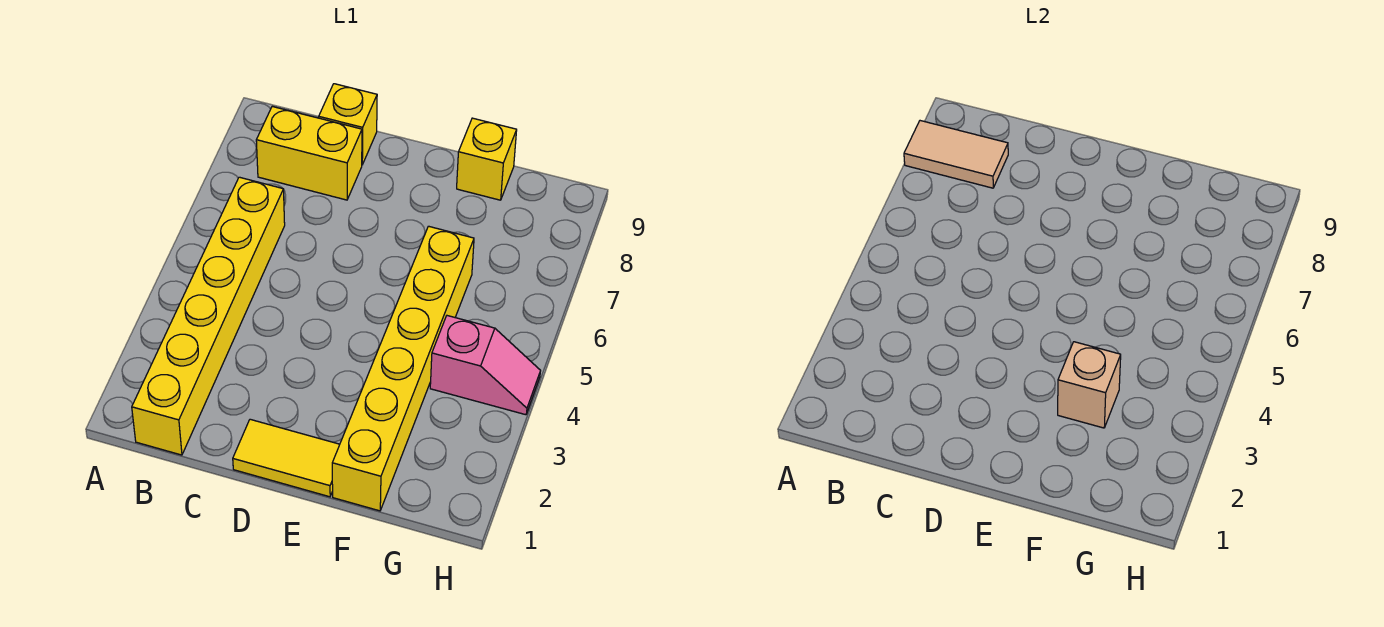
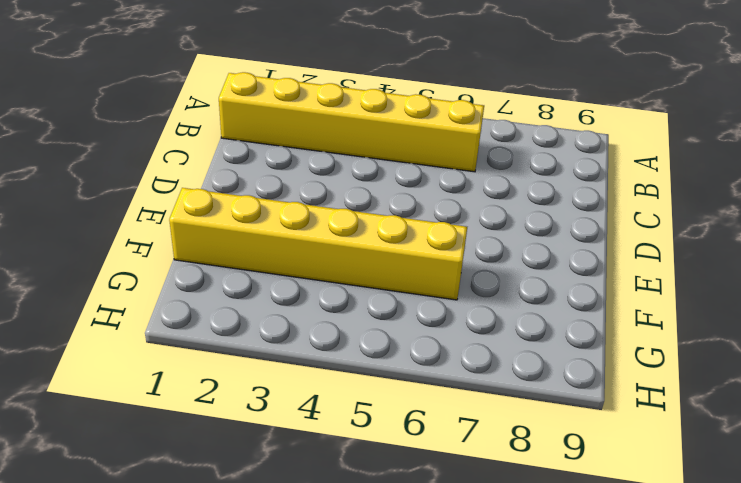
none -> yellow 1x2 brick [256,106,362,200]
none -> yellow 1x1 brick [319,84,377,165]

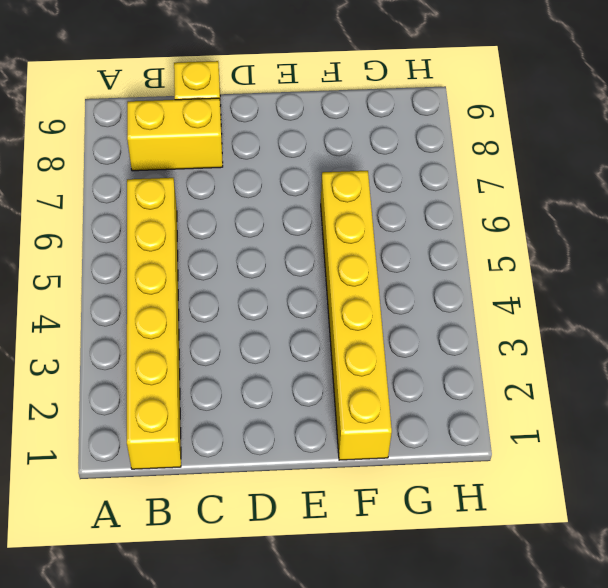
none -> yellow 1x2 tile [233,419,340,497]
none -> yellow 1x1 brick [457,118,517,200]

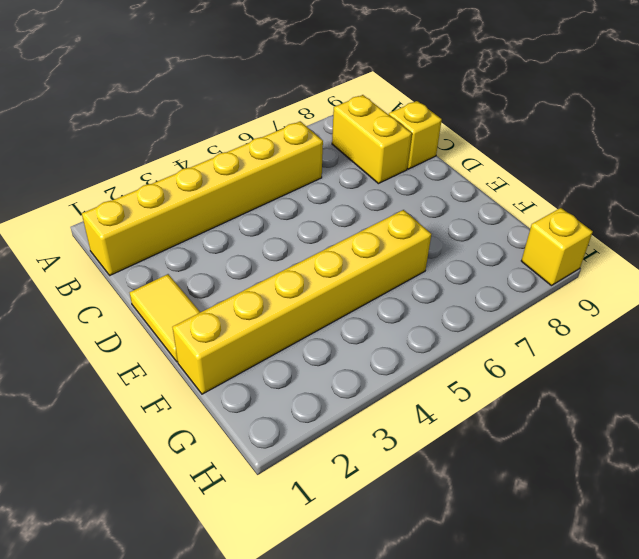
yellow 1x1 brick [521,208,593,286] -> yellow 1x1 brick moved to [457,118,517,200]
none -> pink 1x2 slope [430,316,541,415]
none -> tan 1x2 tile [904,121,1008,188]

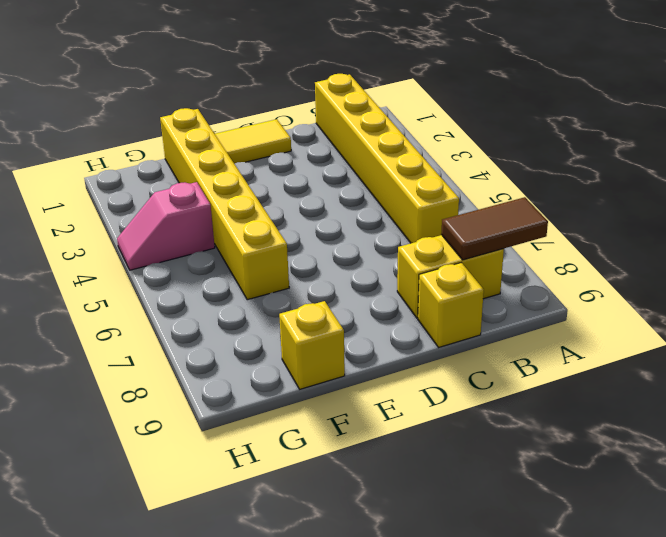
brown 1x2 tile [441,197,548,260] -> tan 1x2 tile [904,121,1008,188]
none -> tan 1x1 brick [1058,342,1121,428]

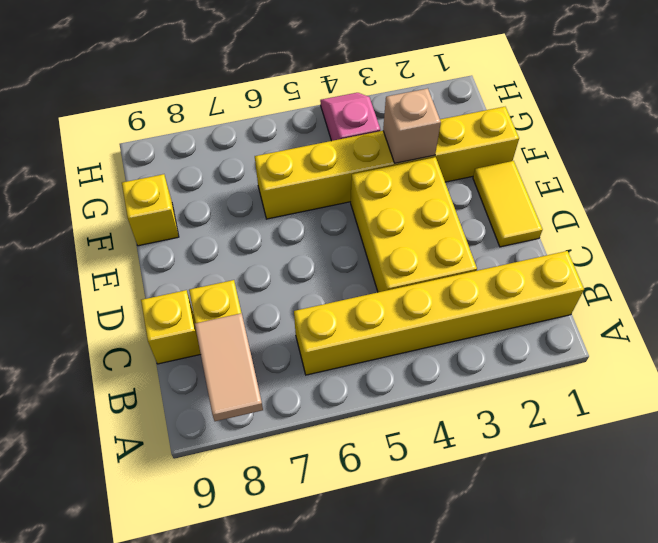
yellow 2x3 brick [351,157,477,292] -> none

